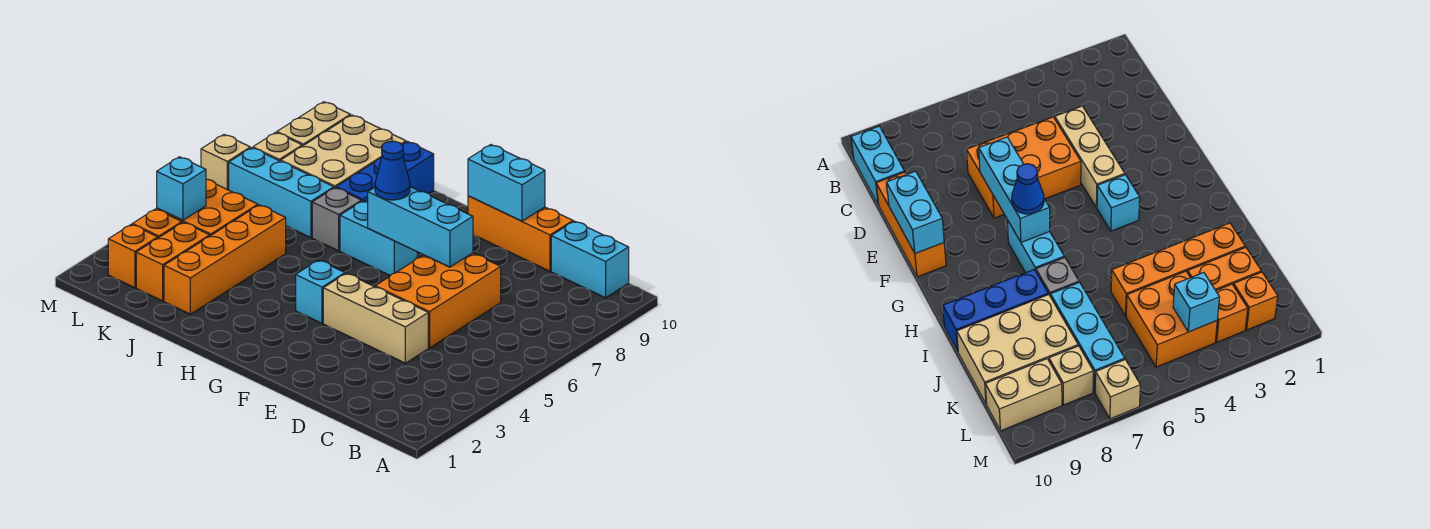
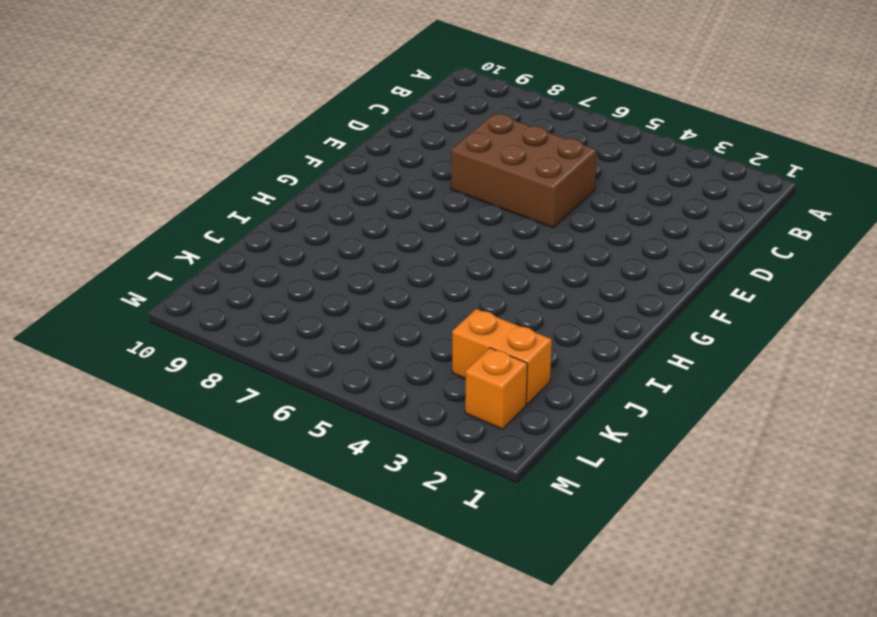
brown 2x3 brick [451,114,597,228] -> orange 2x3 brick [375,253,501,348]
none -> cyan 1x2 brick [551,221,629,298]
none -> tan 1x3 brick [323,273,428,363]
none -> orange 1x3 brick [468,196,573,271]

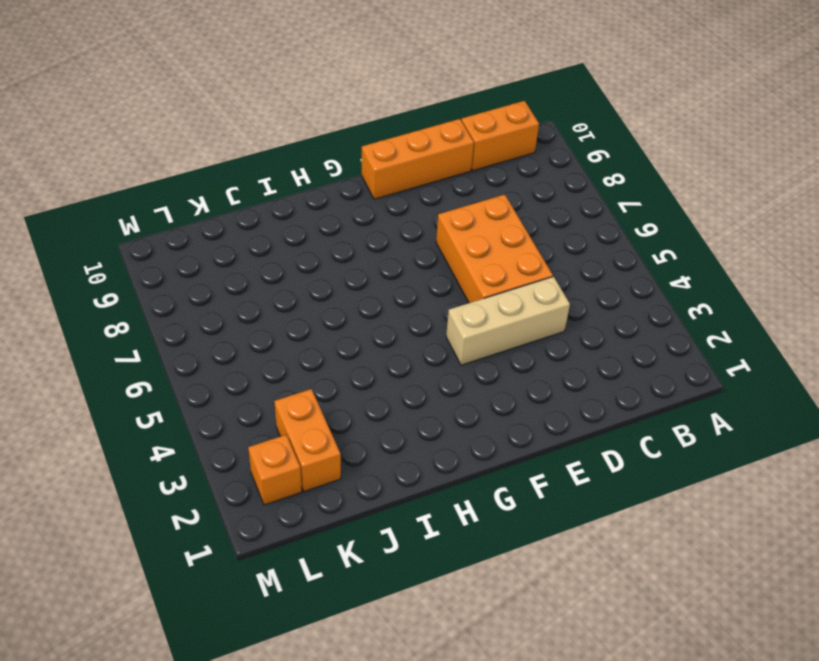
orange 1x2 brick [461,101,539,171] -> cyan 1x2 brick [551,221,629,298]
none -> cyan 1x1 brick [296,260,345,323]
none -> cyan 1x2 brick [340,201,417,276]
none -> grey 1x1 brick [312,188,362,251]

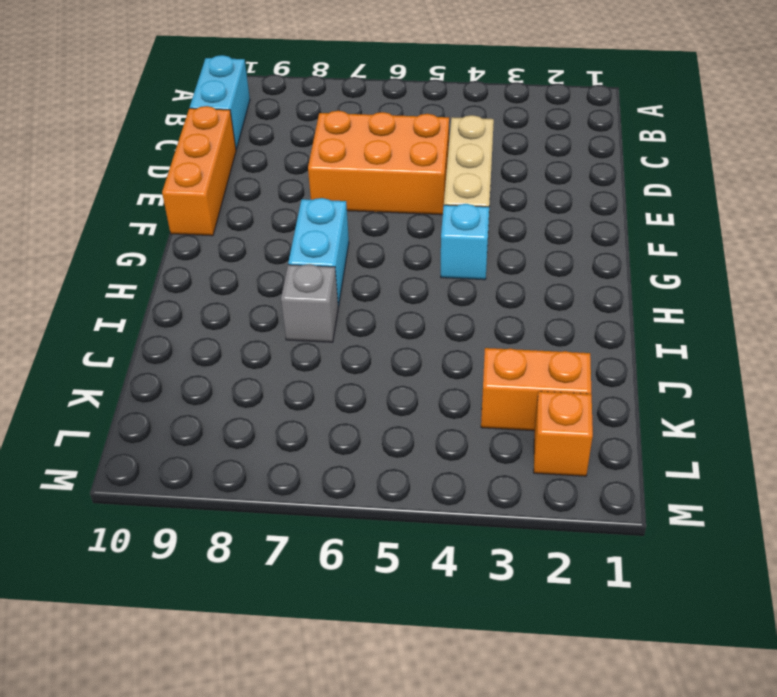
none -> blue 1x3 brick [336,142,434,202]
none -> orange 1x4 brick [164,205,286,314]
none -> cyan 1x3 brick [229,148,334,238]

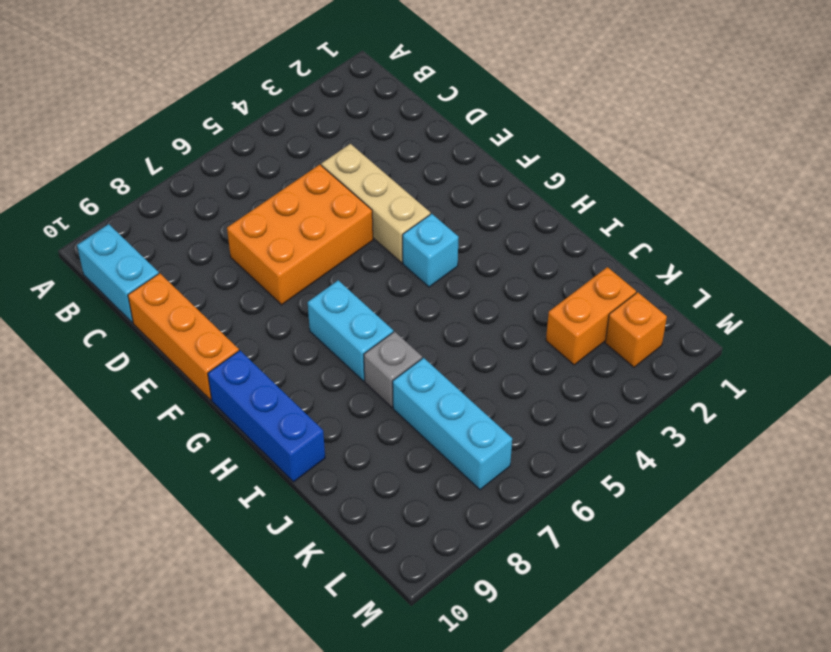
blue 1x3 brick [208,351,325,482] -> blue 1x3 brick turned to [336,142,434,202]
none -> orange 1x4 brick [164,205,286,314]
none -> tan 2x3 brick [281,115,406,188]
none -> orange 2x2 brick [157,179,258,236]

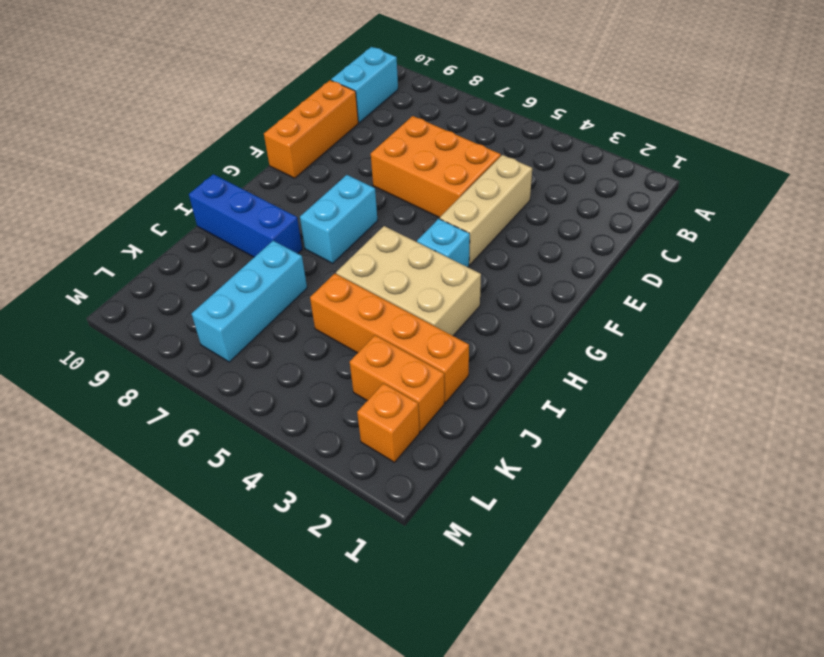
tan 2x3 brick [336,226,481,336] -> tan 2x3 brick moved to [281,115,406,188]
none -> grey 1x1 brick [312,188,362,251]
none -> orange 2x2 brick [157,179,258,236]
none -> orange 1x1 brick [132,209,182,238]

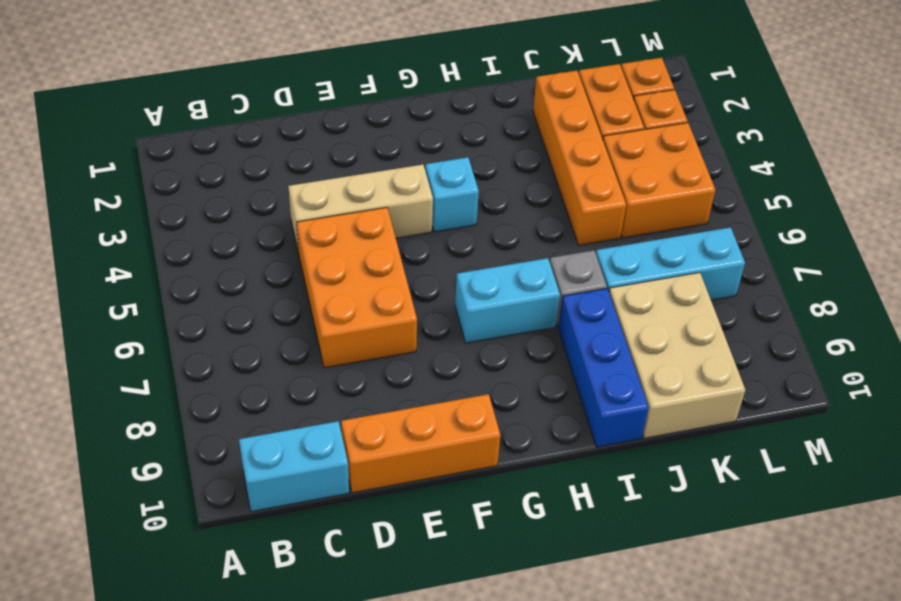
none -> tan 1x1 brick [253,132,302,161]
none -> tan 1x2 brick [277,102,350,146]
none -> tan 1x1 brick [201,135,250,190]

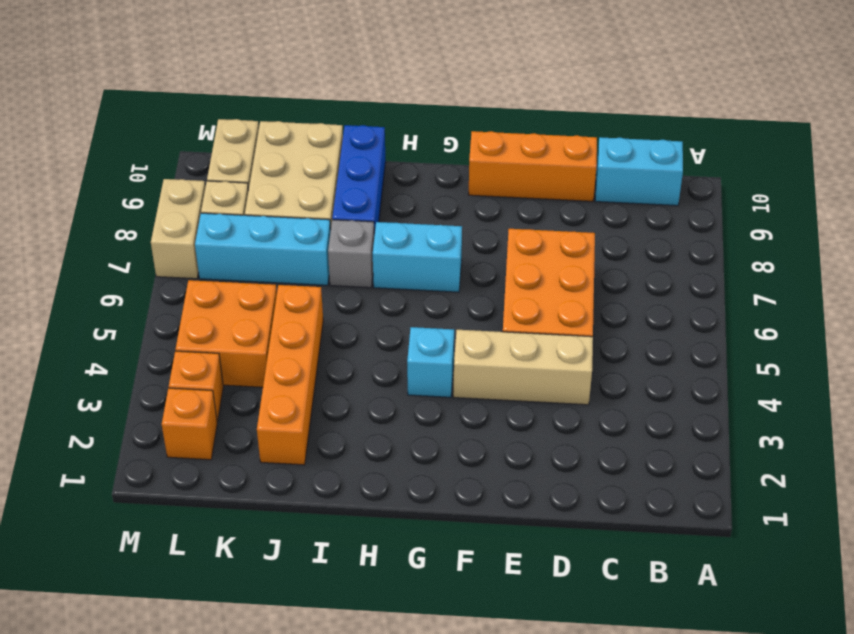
tan 1x2 brick [151,179,205,279] -> tan 1x1 brick [201,135,250,190]
none -> orange 1x2 brick [136,222,210,301]
none -> cyan 1x3 brick [368,187,473,267]
none -> cyan 1x2 brick [468,145,545,221]

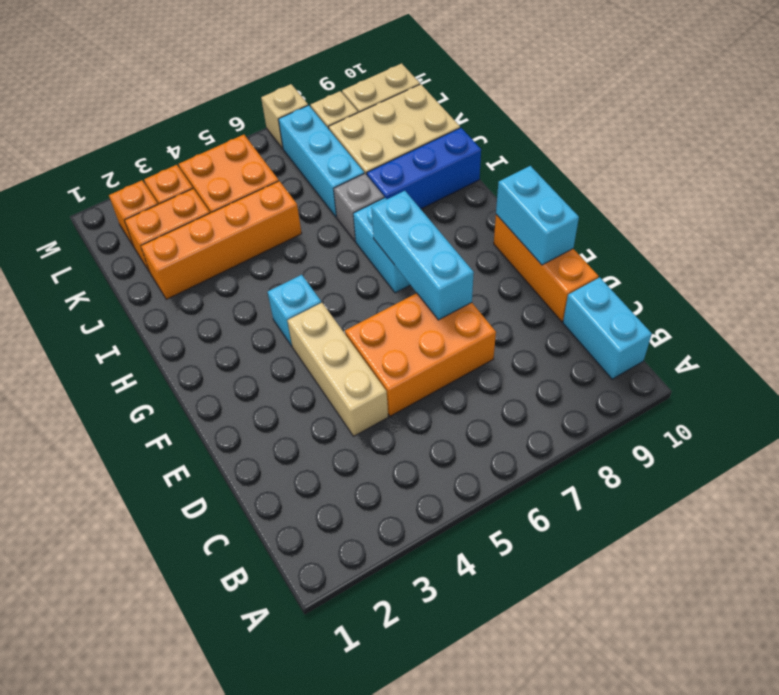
none -> cyan 1x1 brick [157,157,206,220]
none -> blue 1x1 cone [375,141,410,200]

